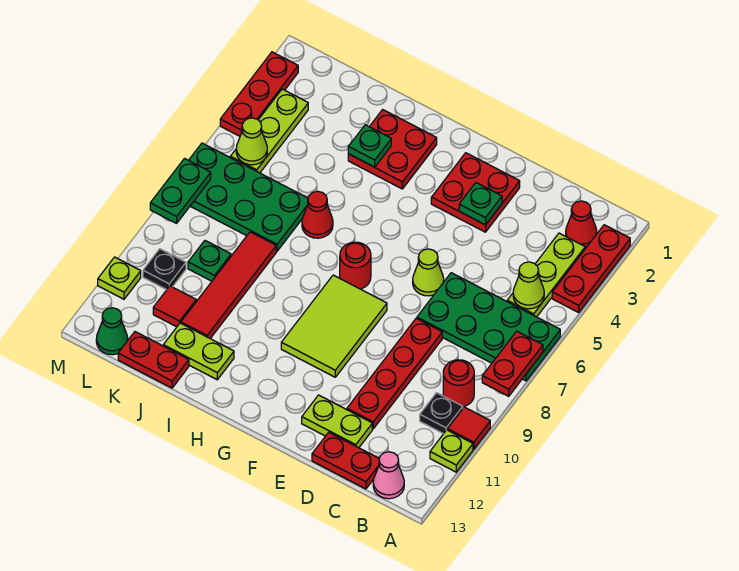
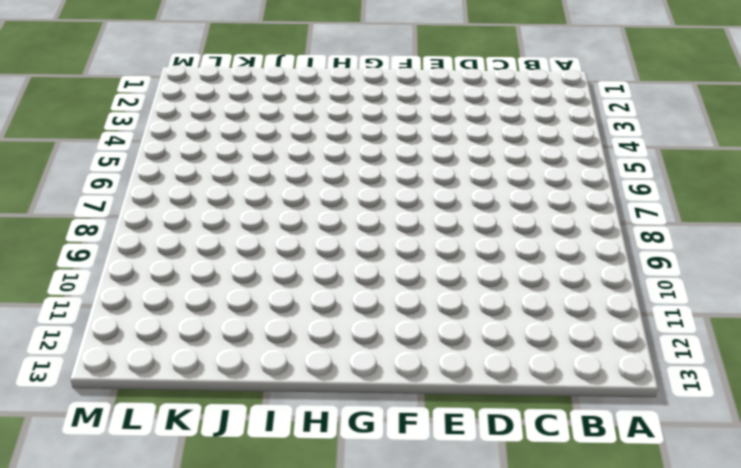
none -> red 1x3 plate [552,225,630,312]
none -> green 2x4 plate [417,273,560,381]
none -> red 1x1 tile [447,407,490,449]
none -> lime 1x1 plate [430,430,473,472]

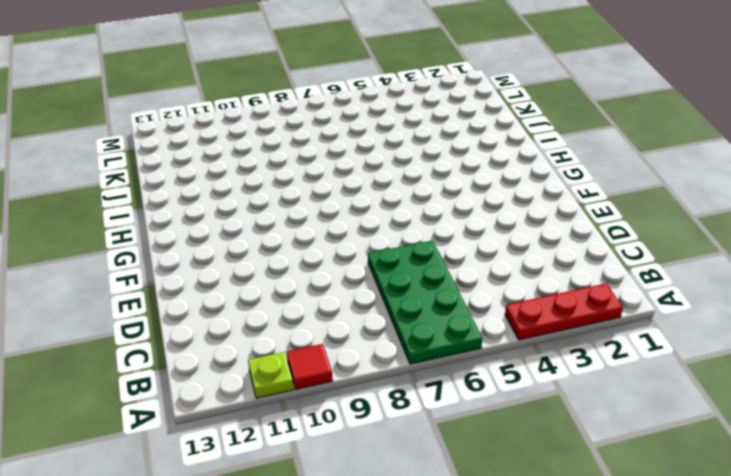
none -> red 1x1 cone [566,201,597,247]
none -> lime 1x3 plate [507,233,585,317]
none -> red 1x1 round brick [443,360,474,407]
none -> black 1x1 plate [420,393,463,434]

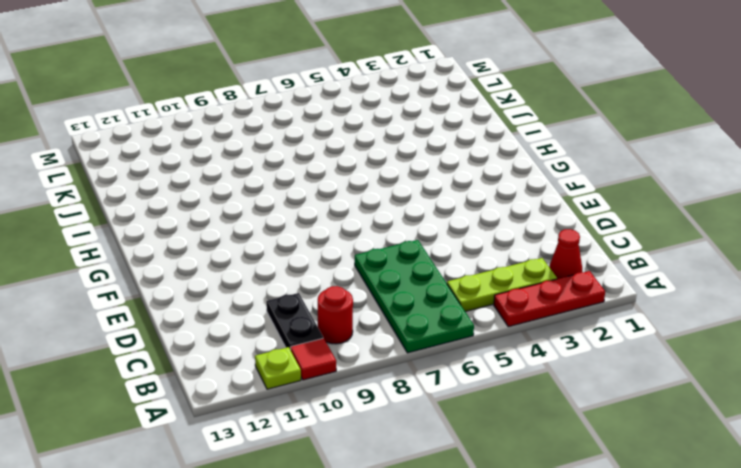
black 1x2 plate [266,293,323,350] -> black 1x1 plate [420,393,463,434]
none -> pink 1x1 cone [373,452,404,499]
none -> red 1x2 plate [312,432,379,489]
none -> red 1x4 plate [347,318,442,429]
none -> lime 1x2 plate [302,395,372,448]

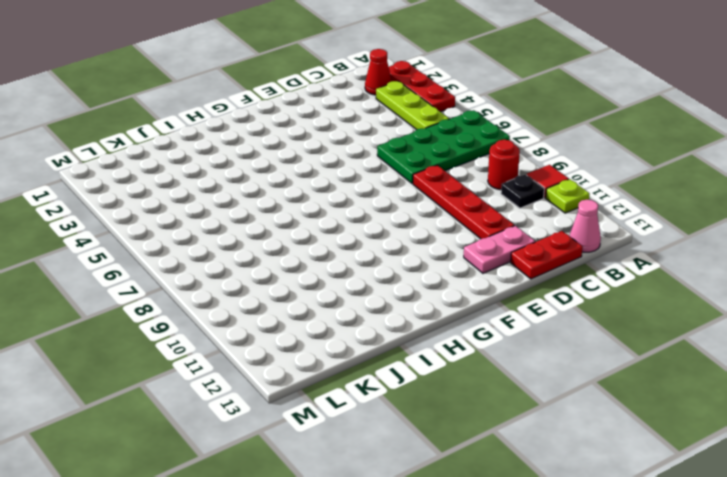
pink 1x2 plate [464,226,535,273] -> lime 1x2 plate [302,395,372,448]
none -> red 2x2 plate [431,153,520,232]
none -> lime 1x1 cone [413,249,444,296]
none -> lime 2x3 tile [281,275,387,377]
none -> red 1x1 round brick [340,242,371,289]

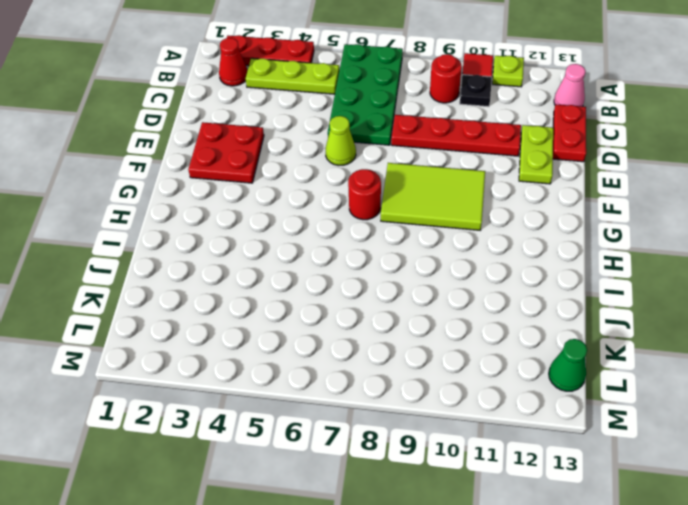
none -> red 2x2 plate [348,110,437,189]
none -> red 1x1 cone [302,191,333,238]
none -> lime 1x2 plate [163,323,234,380]
none -> green 2x4 plate [189,143,308,251]

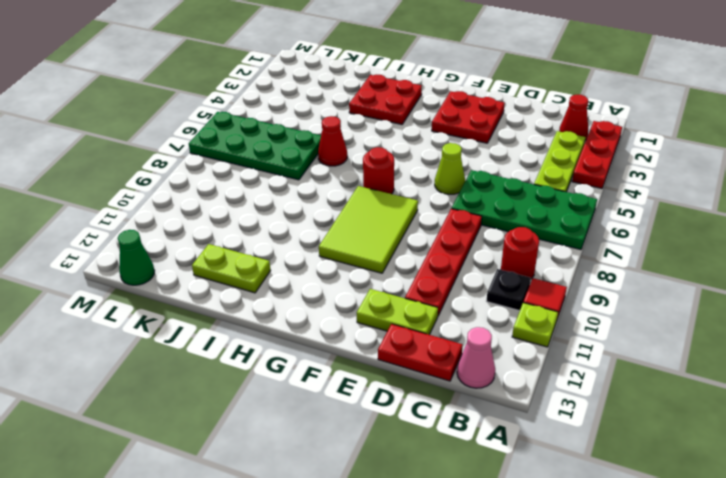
none -> red 1x4 tile [181,232,276,338]
none -> red 1x2 plate [118,332,189,388]
none -> green 1x1 plate [188,241,231,281]
none -> red 1x1 tile [153,286,196,327]

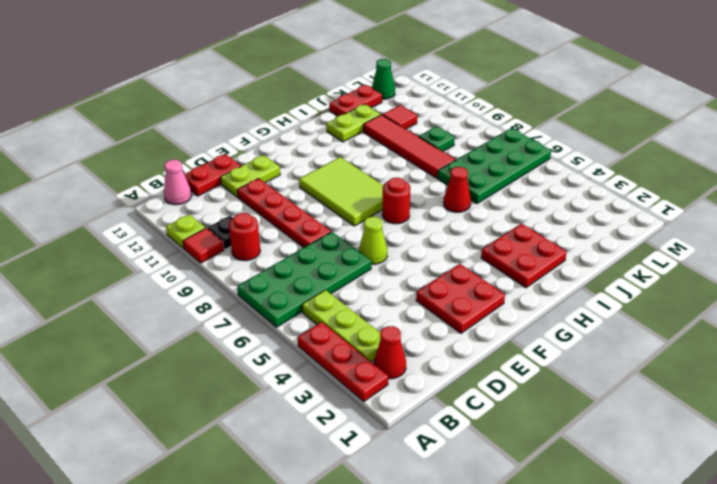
none -> lime 1x3 plate [230,89,308,173]
none -> black 1x1 plate [143,249,186,290]
none -> red 1x3 plate [220,52,298,136]
none -> lime 1x1 plate [98,257,141,299]

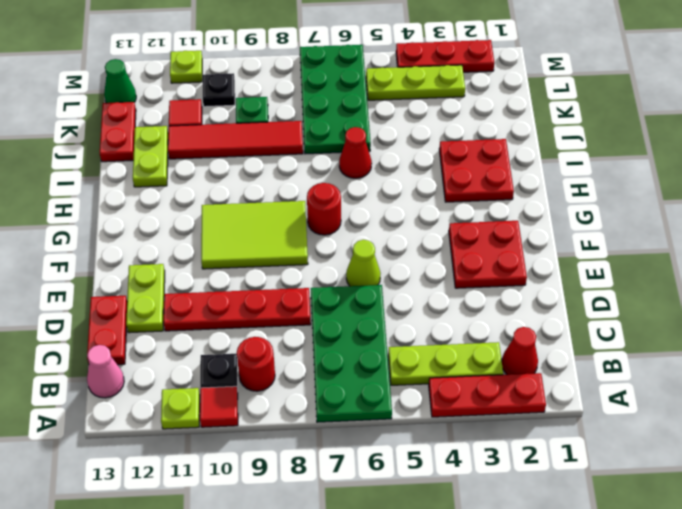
none -> red 1x2 plate [482,331,543,396]
none -> lime 1x1 cone [513,262,544,309]
none -> green 1x1 plate [459,183,502,225]
none -> green 1x1 plate [348,125,391,167]

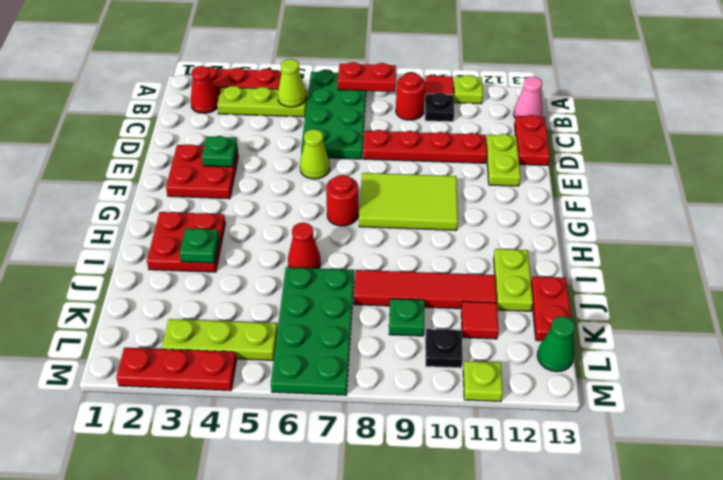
none -> lime 1x1 cone [236,118,267,165]
none -> green 1x2 plate [150,159,211,224]

